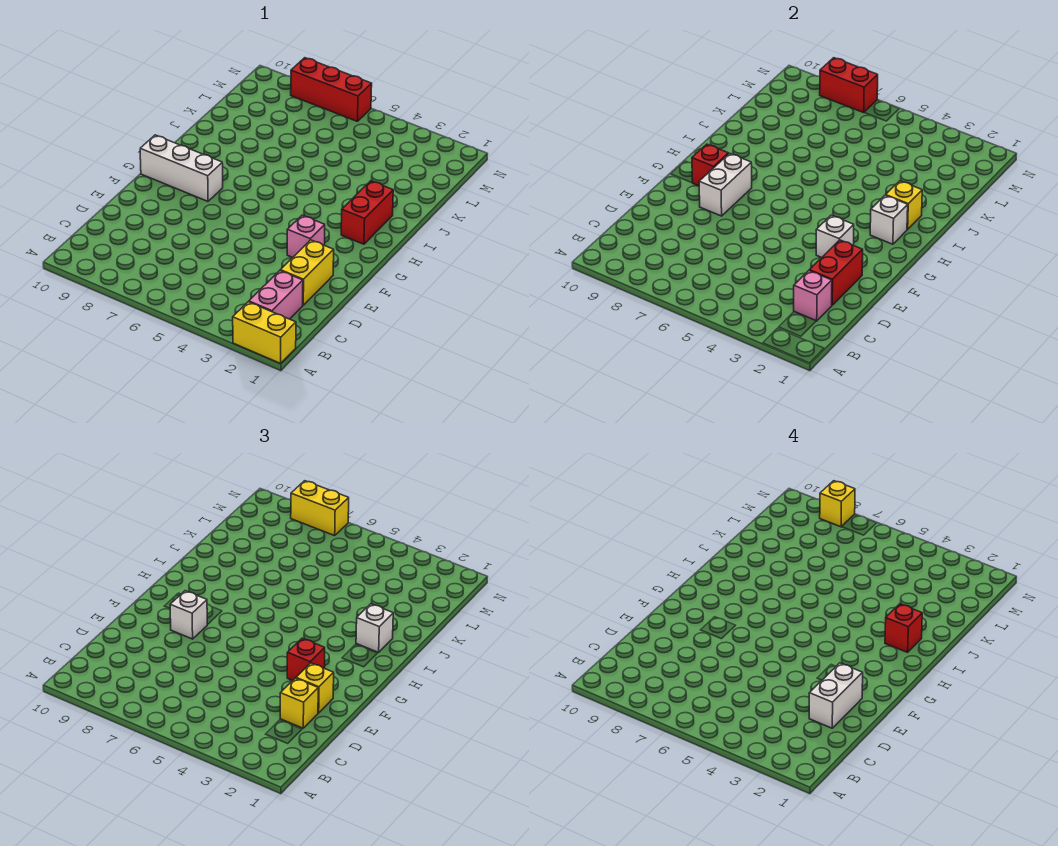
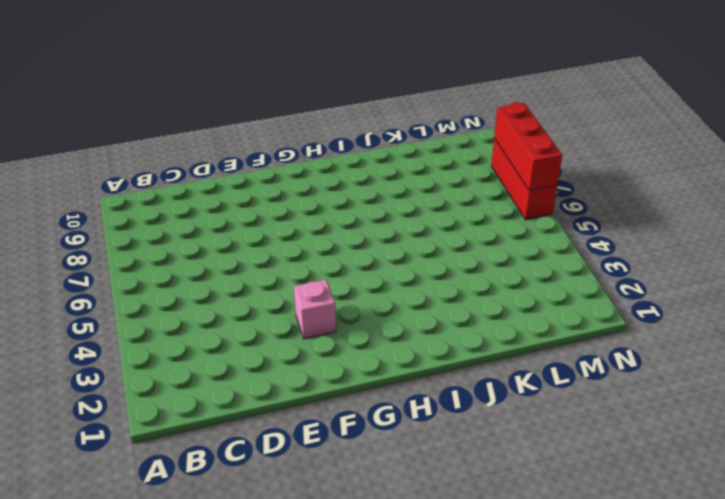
red 1x3 brick [494,103,562,191] -> red 1x2 brick [820,58,878,113]
none -> yellow 1x2 brick [233,302,296,363]
none -> pink 1x2 brick [249,271,303,319]
none -> yellow 1x2 brick [280,240,334,305]

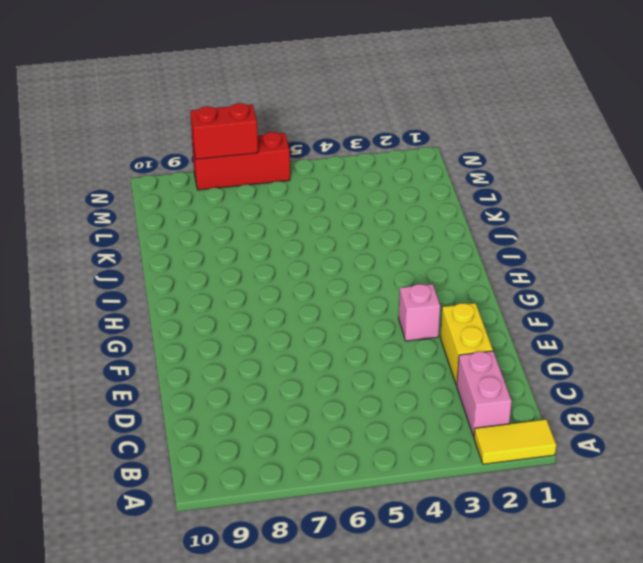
yellow 1x2 tile [474,419,556,464] -> yellow 1x2 brick [233,302,296,363]
none -> white 1x3 brick [140,135,223,201]
none -> red 1x2 brick [341,181,393,244]
none -> pink 1x1 brick [794,271,832,321]

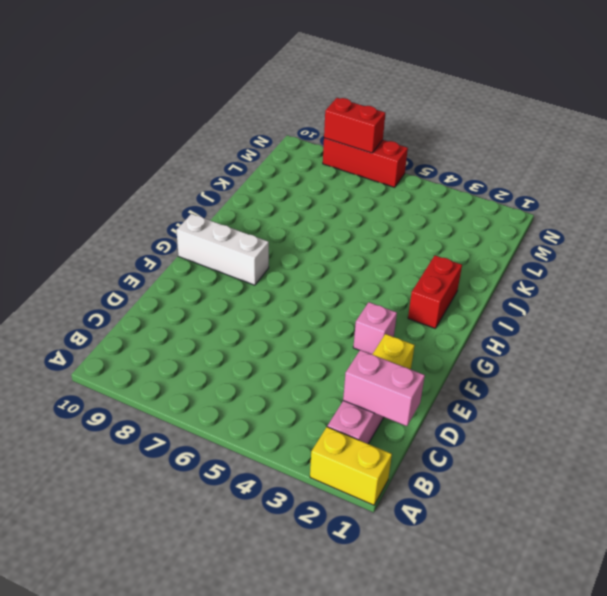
pink 1x2 brick [343,350,425,426] -> pink 1x1 brick [794,271,832,321]
none -> red 1x2 brick [809,240,863,305]
none -> white 1x1 brick [816,215,854,258]
none -> white 1x2 brick [699,153,752,216]

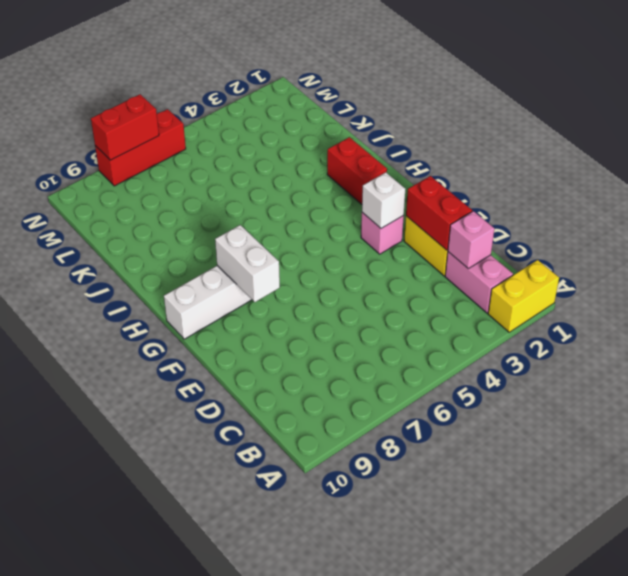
none -> red 1x1 brick [692,144,728,186]
none -> white 1x1 brick [870,195,908,244]
none -> yellow 1x1 brick [886,181,922,229]

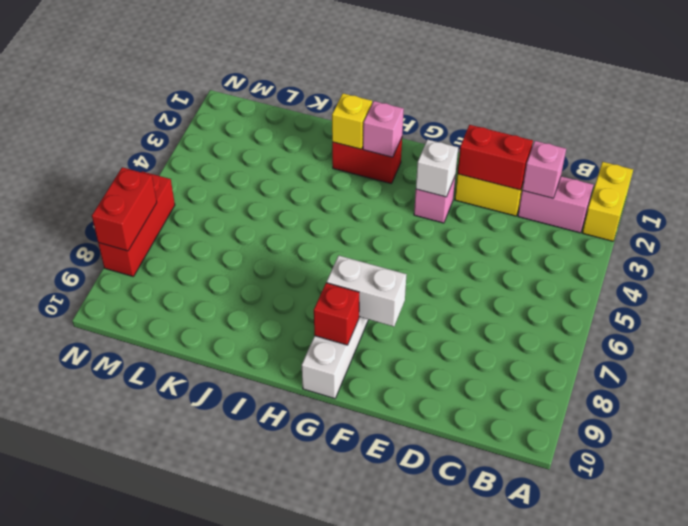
pink 1x1 brick [363,101,404,157] -> white 1x1 brick [870,195,908,244]
none -> yellow 1x1 brick [280,678,318,728]
none -> yellow 1x1 brick [296,663,334,713]
none -> red 1x1 brick [287,638,325,681]

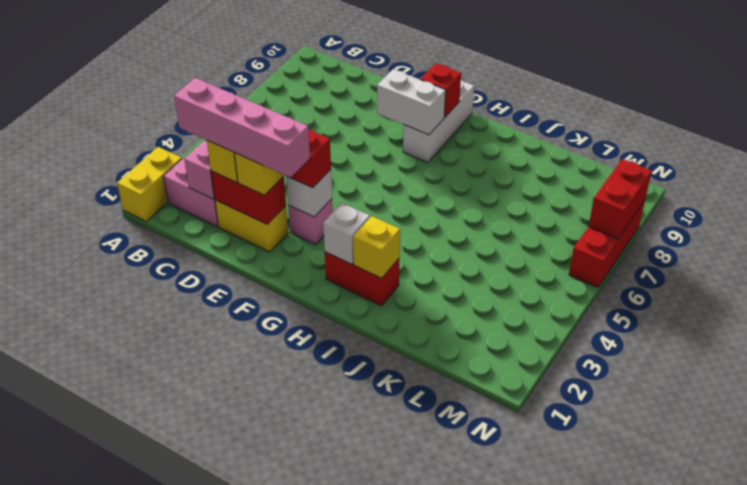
pink 1x4 brick [174,78,310,178] -> white 1x2 brick [809,663,863,728]
none -> white 1x1 brick [170,591,207,639]
none -> white 1x1 brick [356,604,393,652]
none -> yellow 1x2 brick [291,481,349,536]

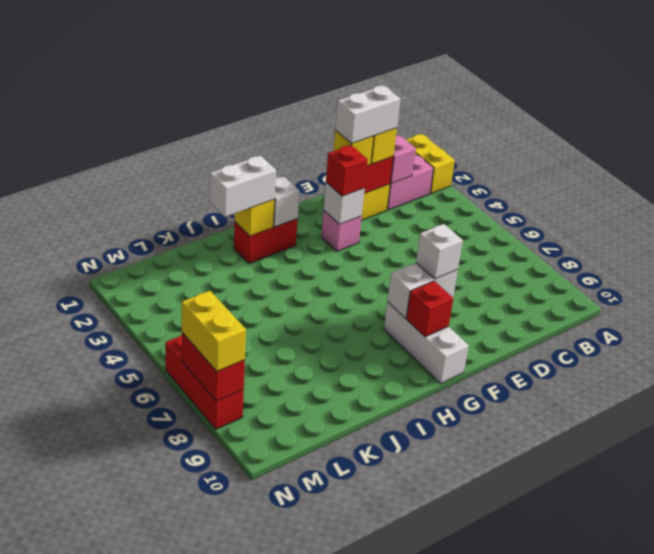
white 1x2 brick [210,156,276,217] -> white 1x1 brick [356,604,393,652]
none -> red 1x1 brick [885,604,922,652]
none -> yellow 1x1 brick [820,481,855,527]

